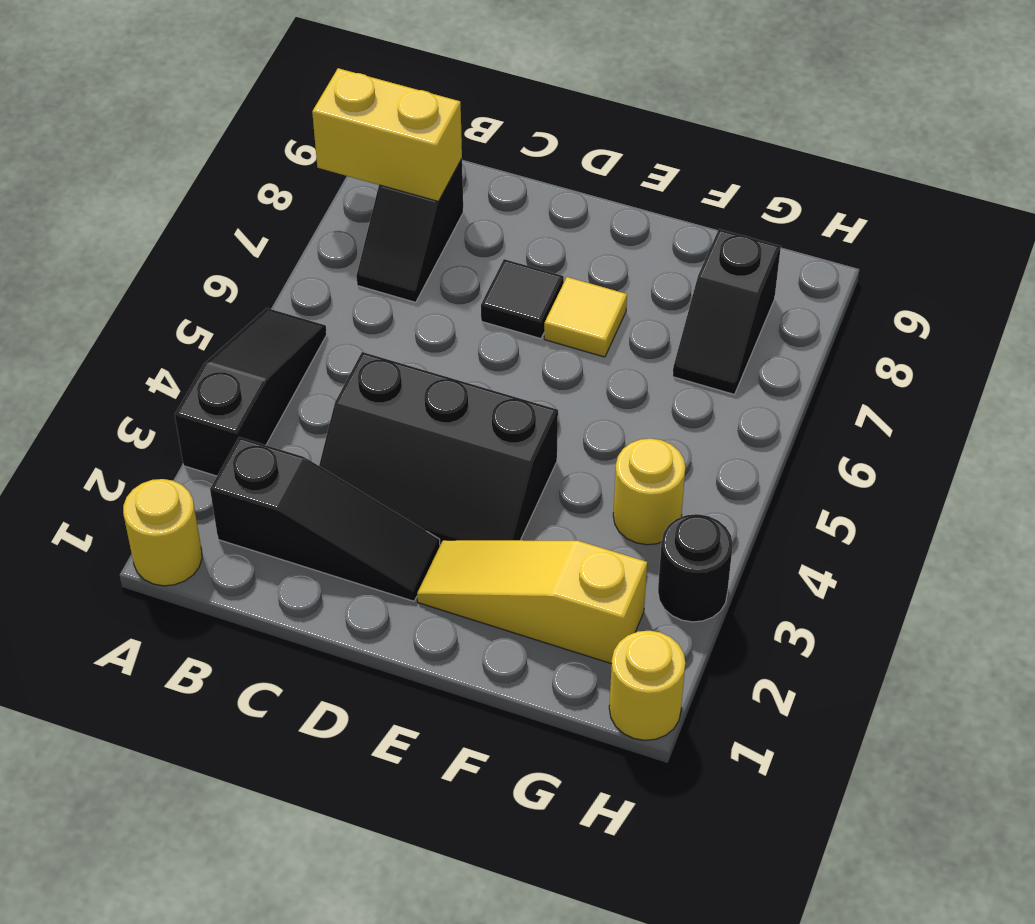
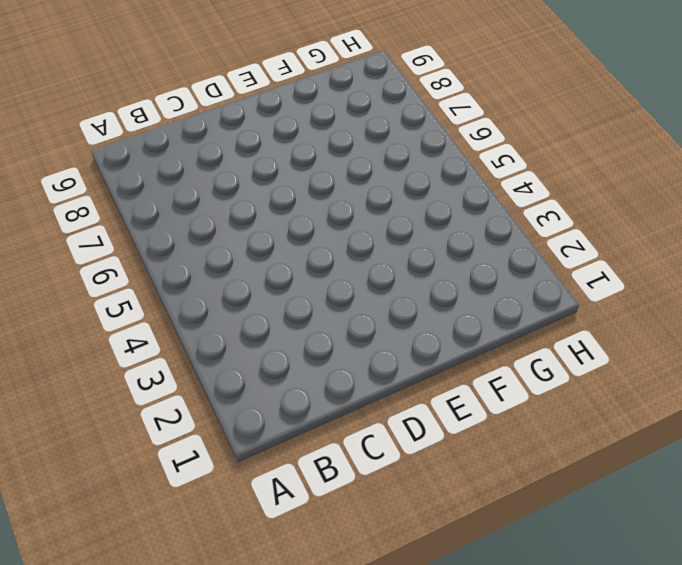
none -> yellow 1x1 round brick [123,479,202,586]
none -> black 1x3 slope [175,308,327,476]
none -> black 1x3 slope [210,437,440,601]

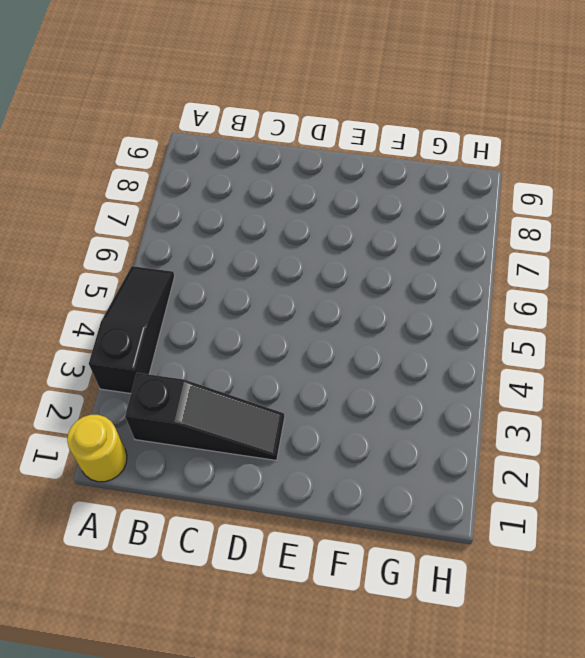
none -> black 1x2 slope [356,159,463,302]
none -> black 2x3 slope [319,352,558,545]
none -> black 1x1 tile [481,259,564,339]

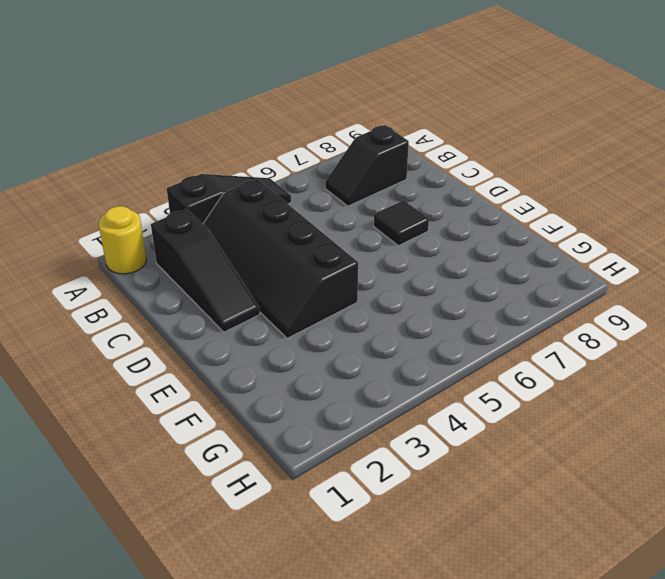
black 2x4 slope [203,179,358,338] -> black 2x3 slope [319,352,558,545]
none -> yellow 1x3 slope [417,540,647,664]
none -> yellow 1x1 tile [544,277,627,357]
none -> yellow 1x1 round brick [613,439,685,545]

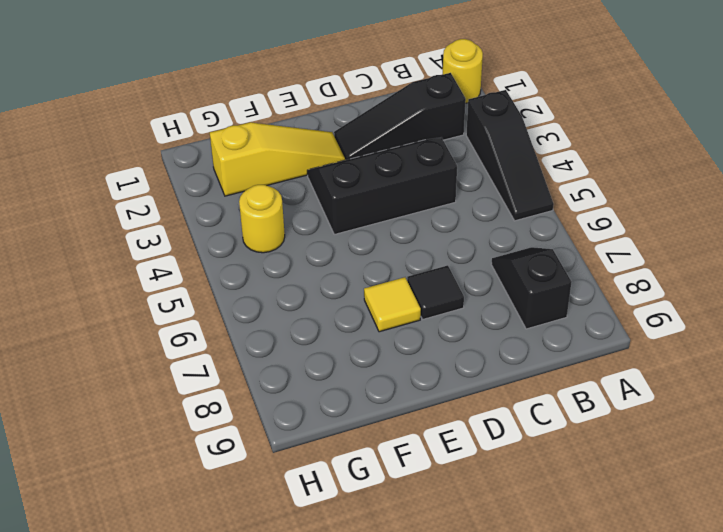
none -> black 1x2 slope [673,229,781,395]
none -> yellow 1x1 round brick [609,631,685,740]
none -> black 1x1 round brick [658,514,733,622]

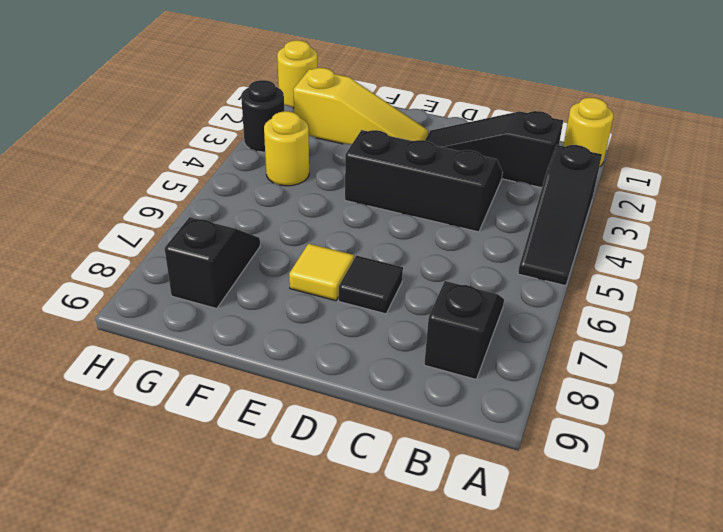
none -> yellow 1x2 brick [312,68,462,201]

